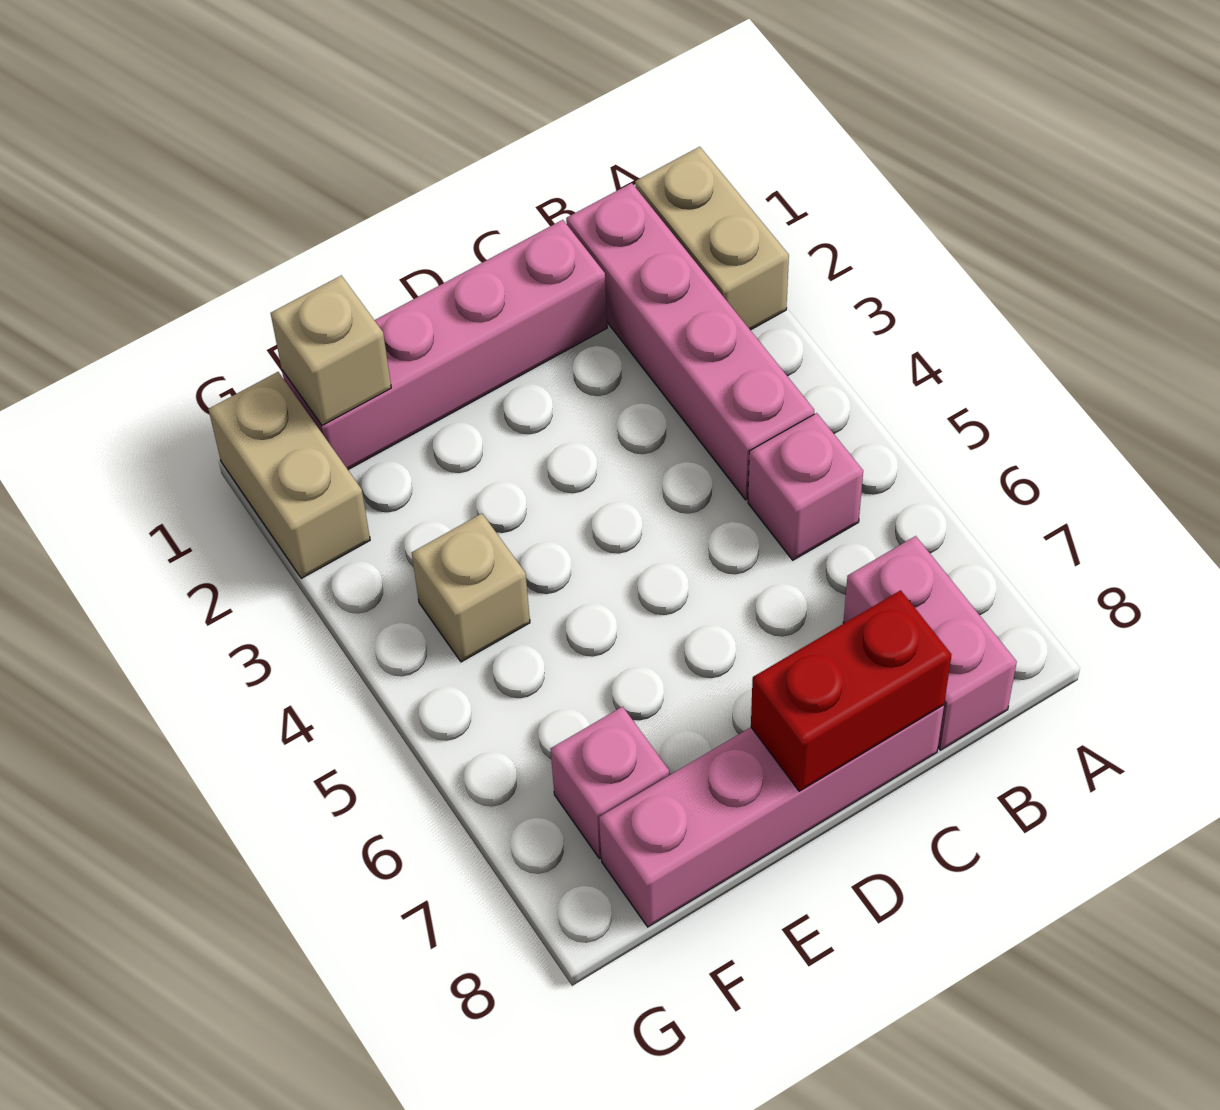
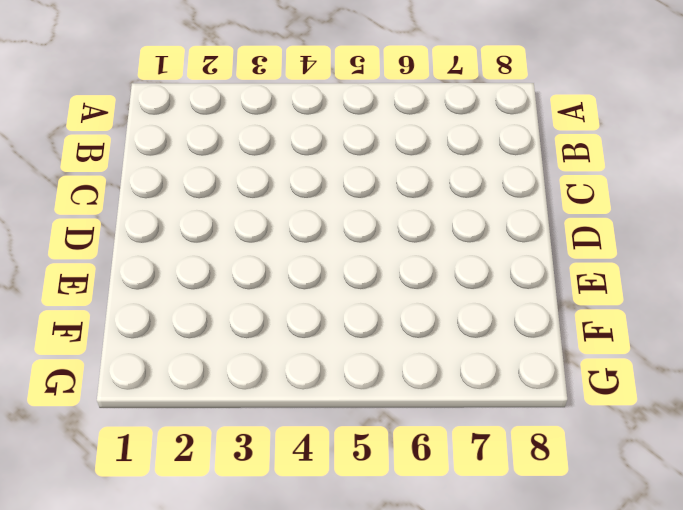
none -> tan 1x2 brick [635,147,789,330]
none -> pink 1x4 brick [566,183,814,500]

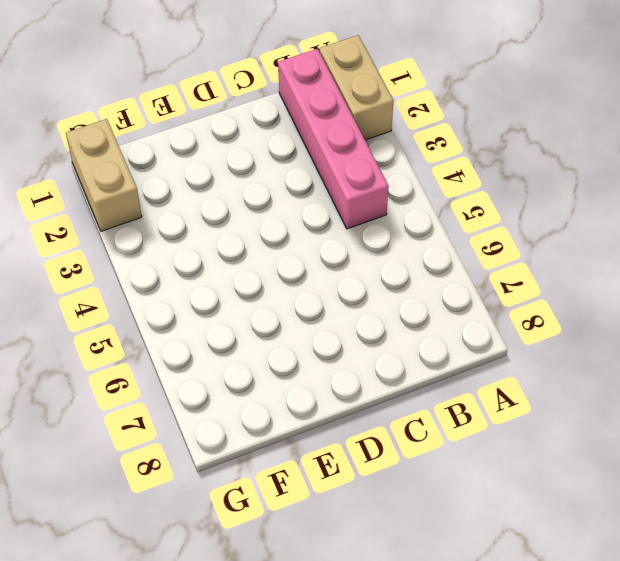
none -> pink 1x1 brick [748,413,863,560]
none -> pink 1x2 brick [843,536,1017,750]

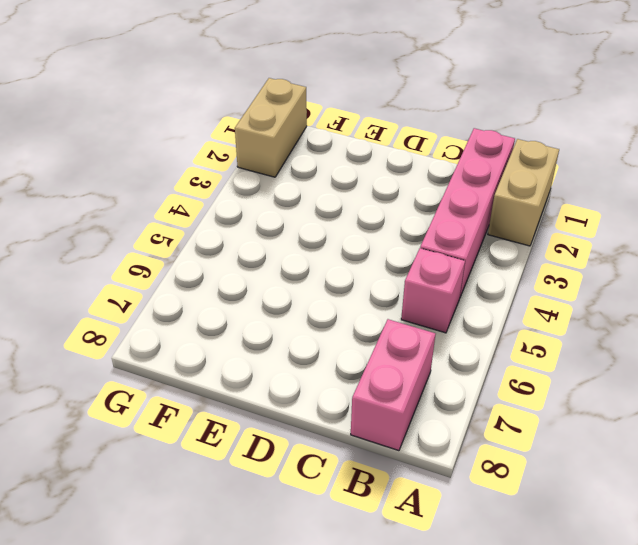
none -> pink 1x4 brick [282,220,607,470]
none -> pink 1x4 brick [599,705,944,927]

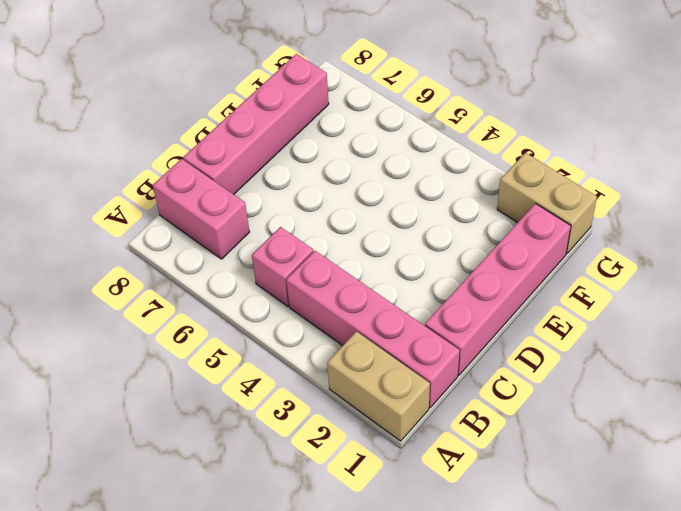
none -> tan 1x1 brick [412,513,530,662]
none -> pink 1x1 brick [551,707,669,858]

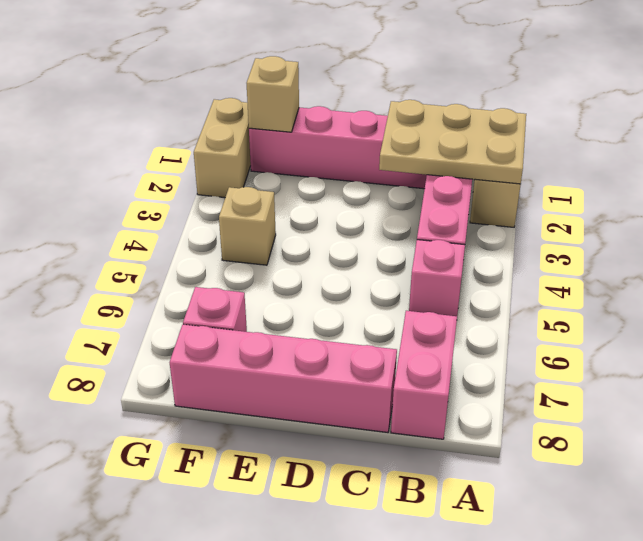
tan 2x3 plate [379,100,526,184] -> none
none -> red 1x2 brick [751,590,952,791]

